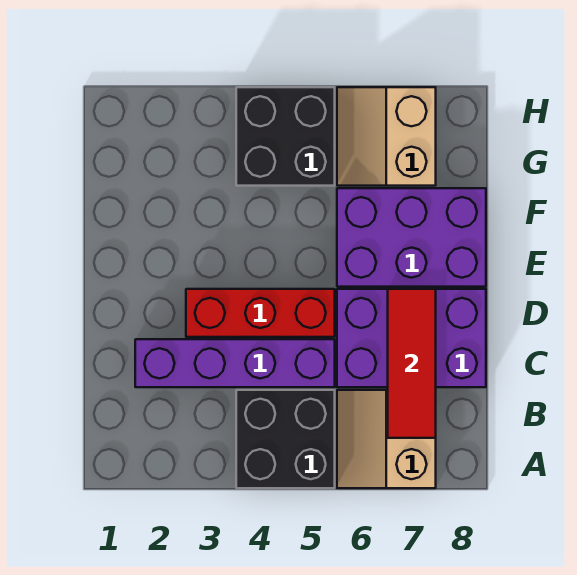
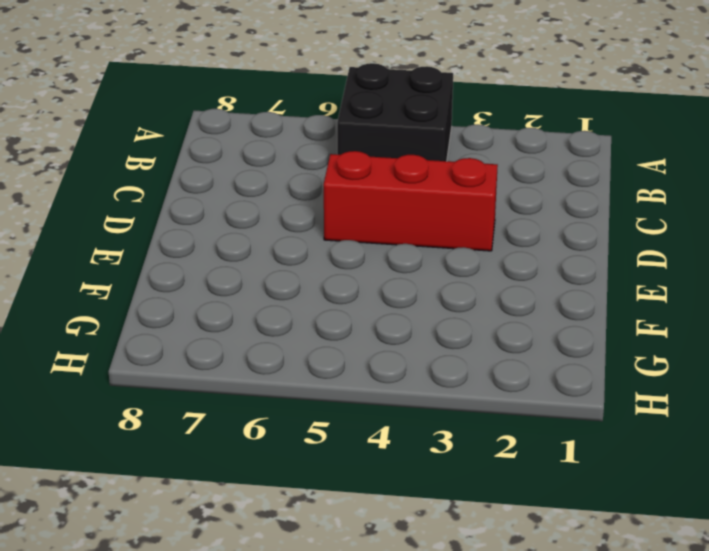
none -> tan 2x2 slope [337,390,436,488]
none -> purple 1x4 brick [135,339,335,387]

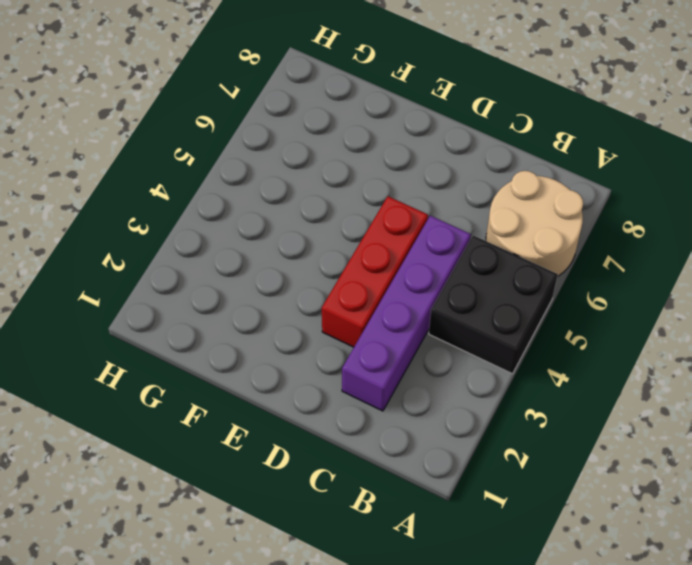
tan 2x2 round brick [486,171,583,276] -> tan 2x2 slope [337,390,436,488]
none -> purple 2x3 brick [337,289,486,387]
none -> purple 2x3 brick [337,188,486,287]

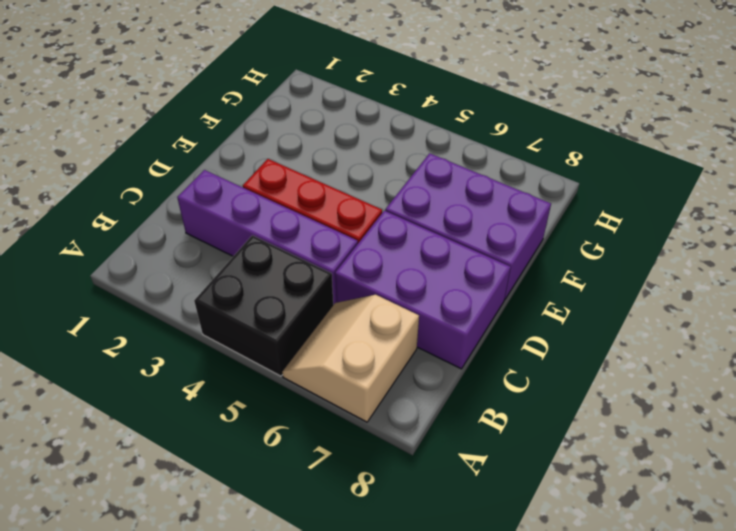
none -> black 2x2 brick [236,87,335,186]
none -> tan 2x2 slope [337,87,436,186]

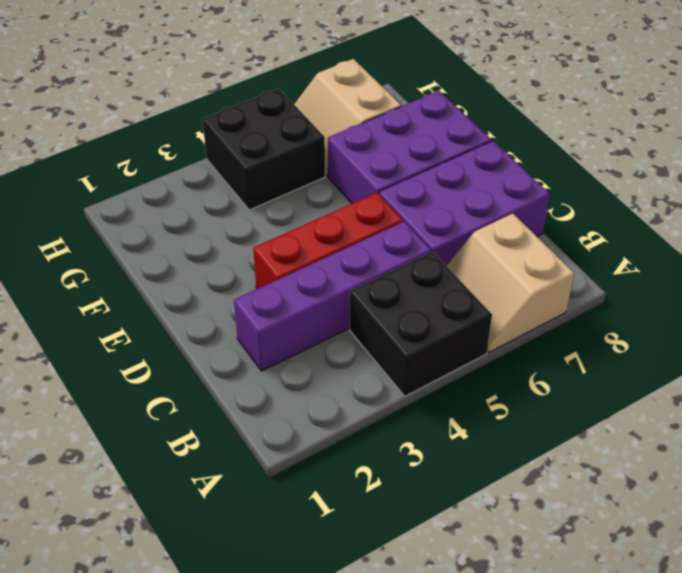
none -> red 1x3 tile [388,289,436,438]

